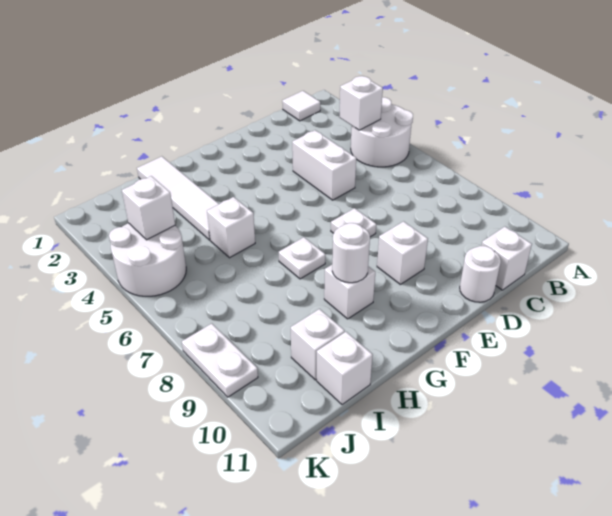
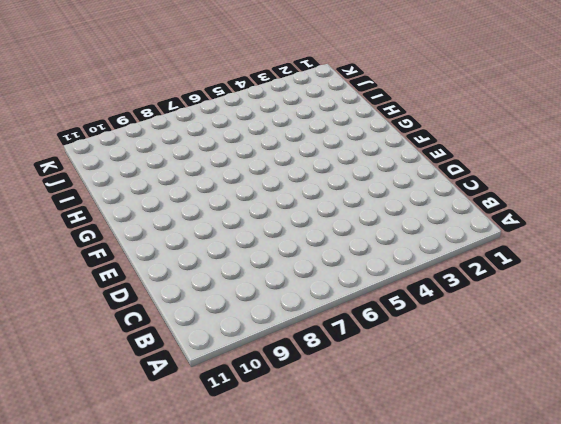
none -> white 2x2 round brick [351,97,413,167]
none -> white 1x1 tile [282,91,320,121]
none -> white 1x1 brick [481,227,532,290]

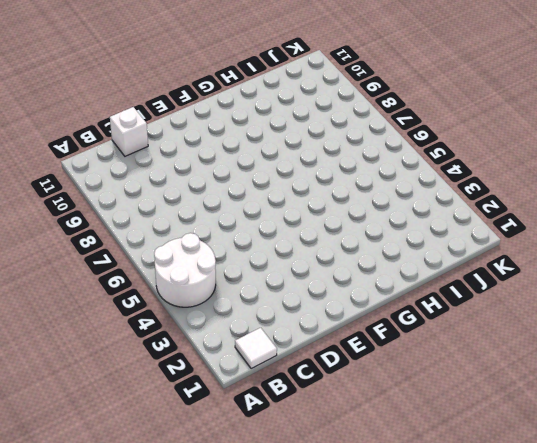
none -> white 1x2 brick [292,130,356,200]
none -> white 1x1 round brick [460,246,501,302]
none -> white 1x1 plate [331,208,376,237]

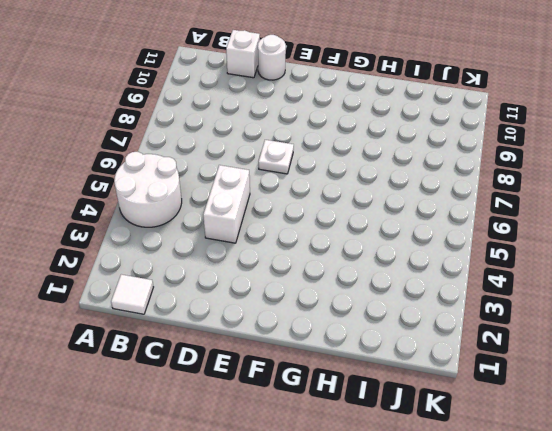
none -> white 1x1 brick [377,221,428,284]
none -> white 1x1 plate [279,237,326,279]
none -> white 1x1 brick [324,265,375,319]

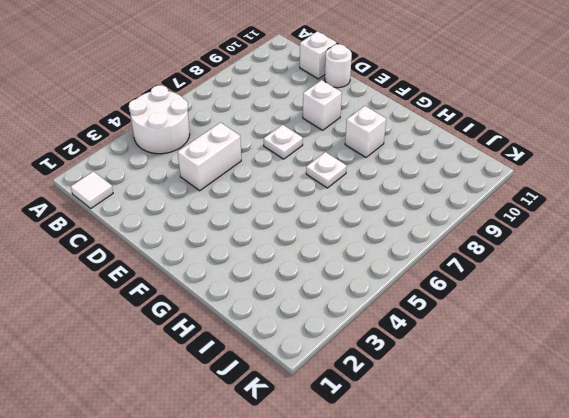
none -> white 1x4 tile [137,156,219,240]
none -> white 1x1 brick [207,197,255,258]
none -> white 1x1 brick [291,309,345,380]

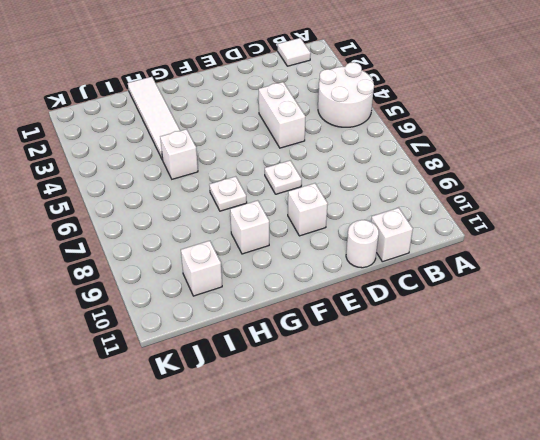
none -> white 1x1 brick [317,332,373,405]
none -> white 2x2 round brick [109,223,186,296]
none -> white 1x2 plate [182,324,258,397]

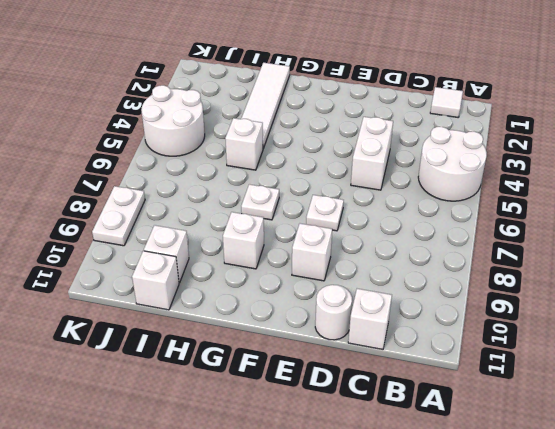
none -> white 1x1 brick [339,76,383,130]
none -> white 1x1 round brick [332,223,370,283]
none -> white 1x1 brick [122,176,175,240]

